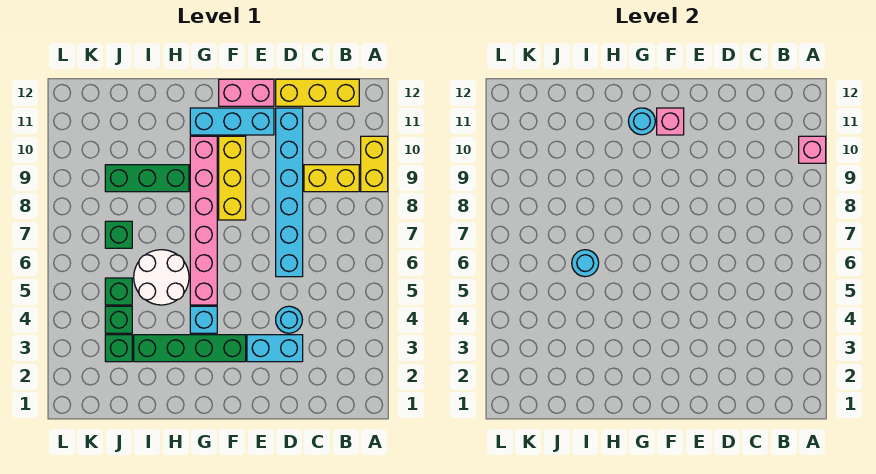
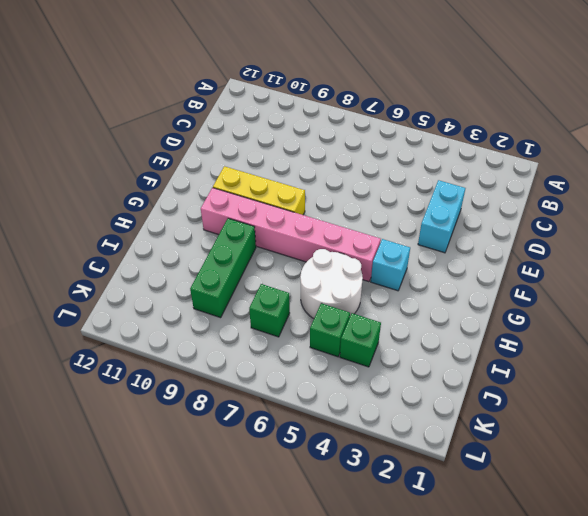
none -> yellow 1x2 brick [361,136,388,192]
none -> yellow 1x2 brick [304,165,359,192]
none -> yellow 1x3 brick [276,79,359,106]

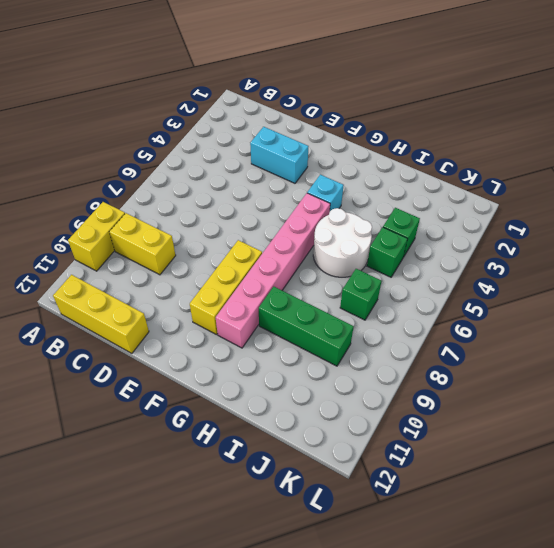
none -> cyan 1x1 round brick [276,306,302,333]
none -> cyan 1x6 brick [276,108,303,277]
none -> cyan 1x3 brick [190,108,274,135]

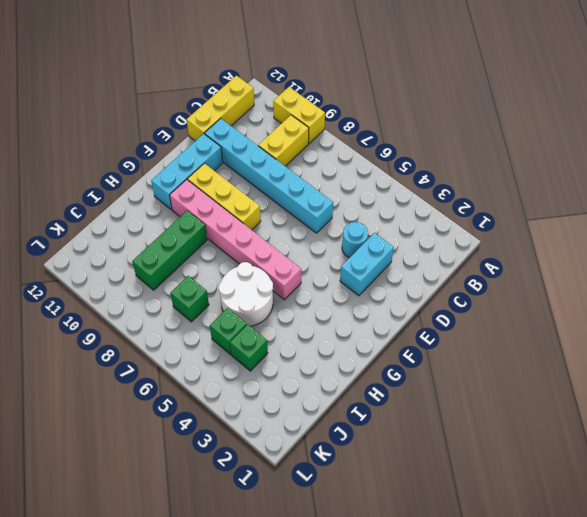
none -> pink 1x2 brick [219,79,274,106]
none -> green 1x4 brick [134,335,246,362]
none -> cyan 1x1 brick [190,306,217,333]

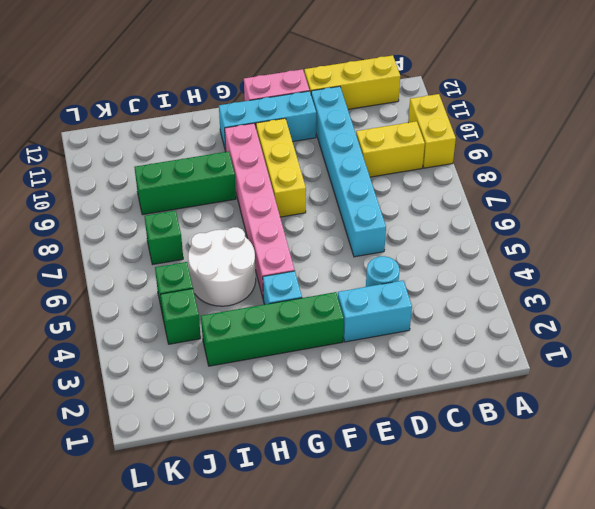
none -> green 1x1 brick [105,335,132,362]
none -> pink 1x1 brick [799,136,826,163]
none -> pink 1x1 brick [657,108,684,135]

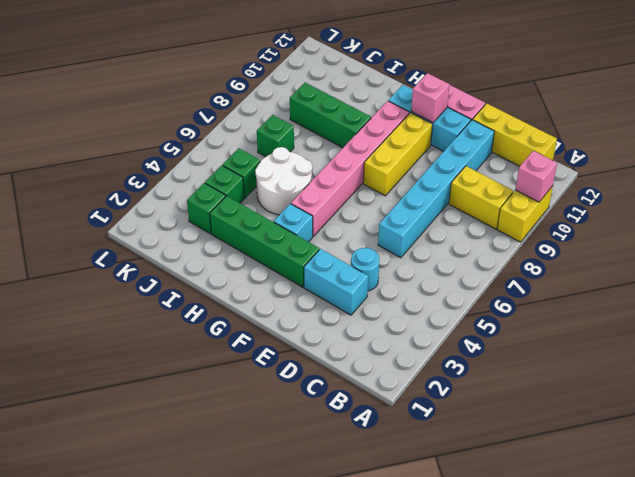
none -> cyan 1x1 round brick [628,108,655,135]
none -> cyan 1x1 round brick [572,250,599,277]

